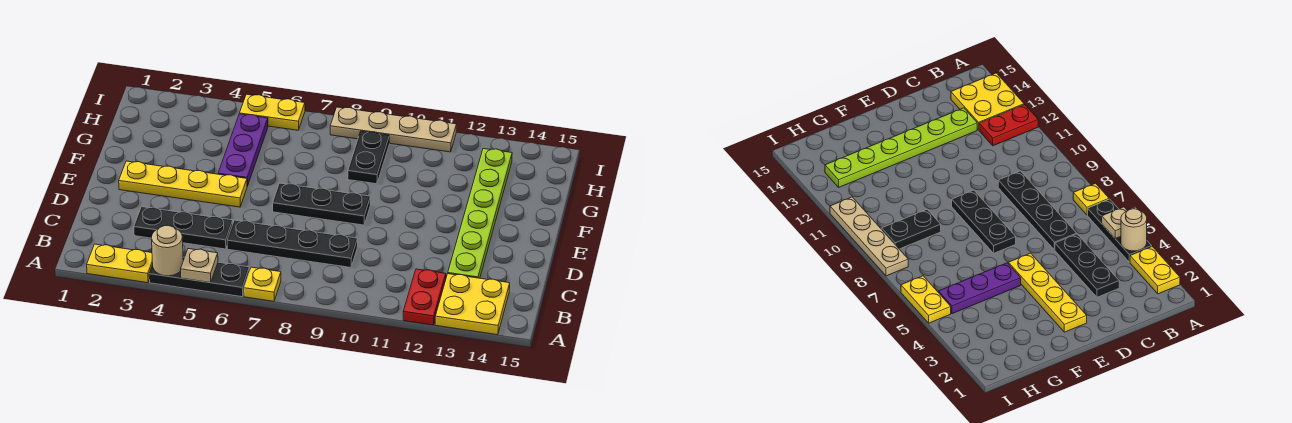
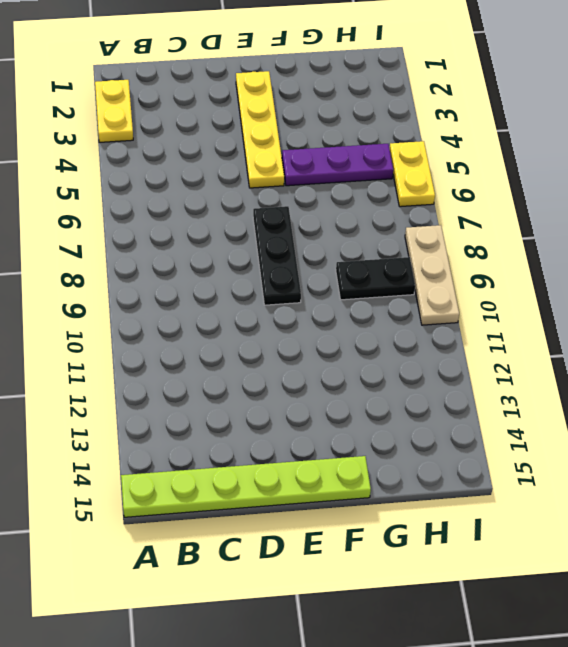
lime 1x6 plate [121,456,371,517] -> lime 1x6 plate moved to [448,149,512,278]
tan 1x3 plate [405,225,459,325] -> tan 1x4 plate [330,107,457,152]
none -> black 1x3 plate [149,257,249,297]
none -> yellow 1x1 plate [244,267,281,301]
none -> red 1x2 plate [403,269,446,325]

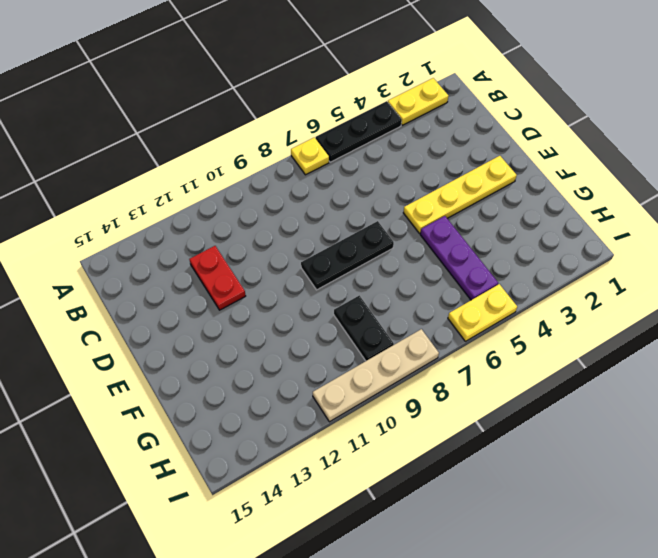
red 1x2 plate [189,246,246,310] -> red 1x2 plate moved to [403,269,446,325]
none -> yellow 2x2 plate [435,274,510,335]
none -> black 1x3 plate [134,207,233,249]
none -> black 1x4 plate [227,220,358,267]

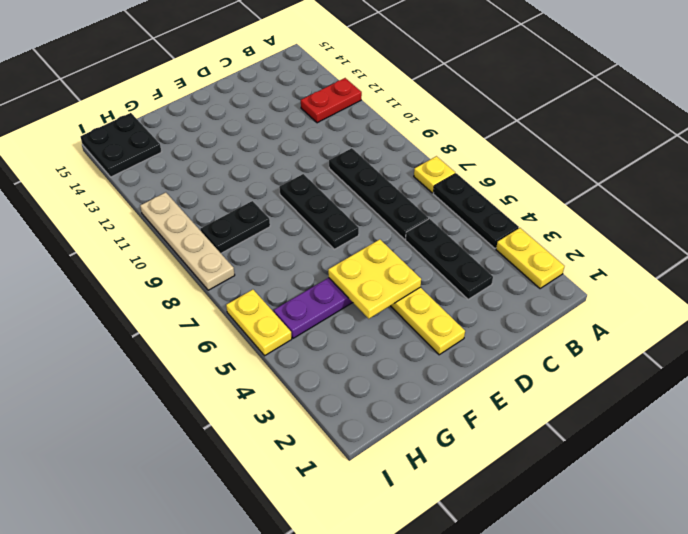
yellow 2x2 plate [328,239,421,319] -> yellow 2x2 plate moved to [435,274,510,335]
black 2x2 plate [80,113,161,177] -> none
none -> lime 1x6 plate [448,149,512,278]
none -> tan 1x1 round brick [152,226,183,276]
none -> tan 1x1 plate [181,249,218,283]

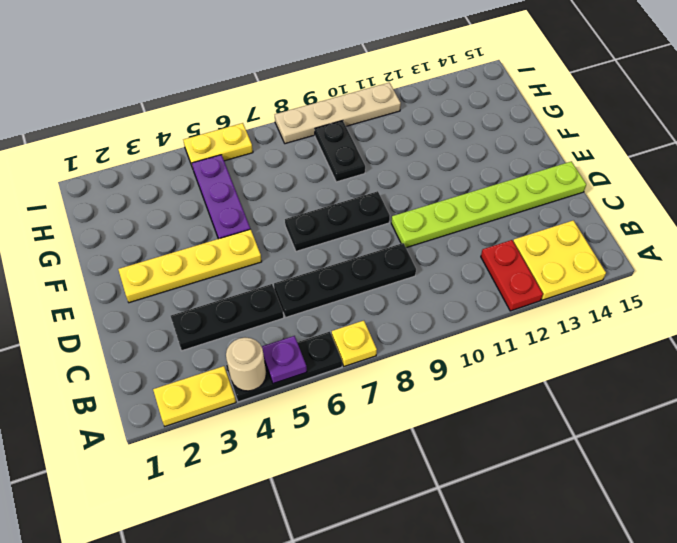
purple 1x1 plate [262,336,307,384] -> tan 1x1 plate [181,249,218,283]
lime 1x6 plate [391,161,586,248] -> lime 1x6 plate turned to [448,149,512,278]

